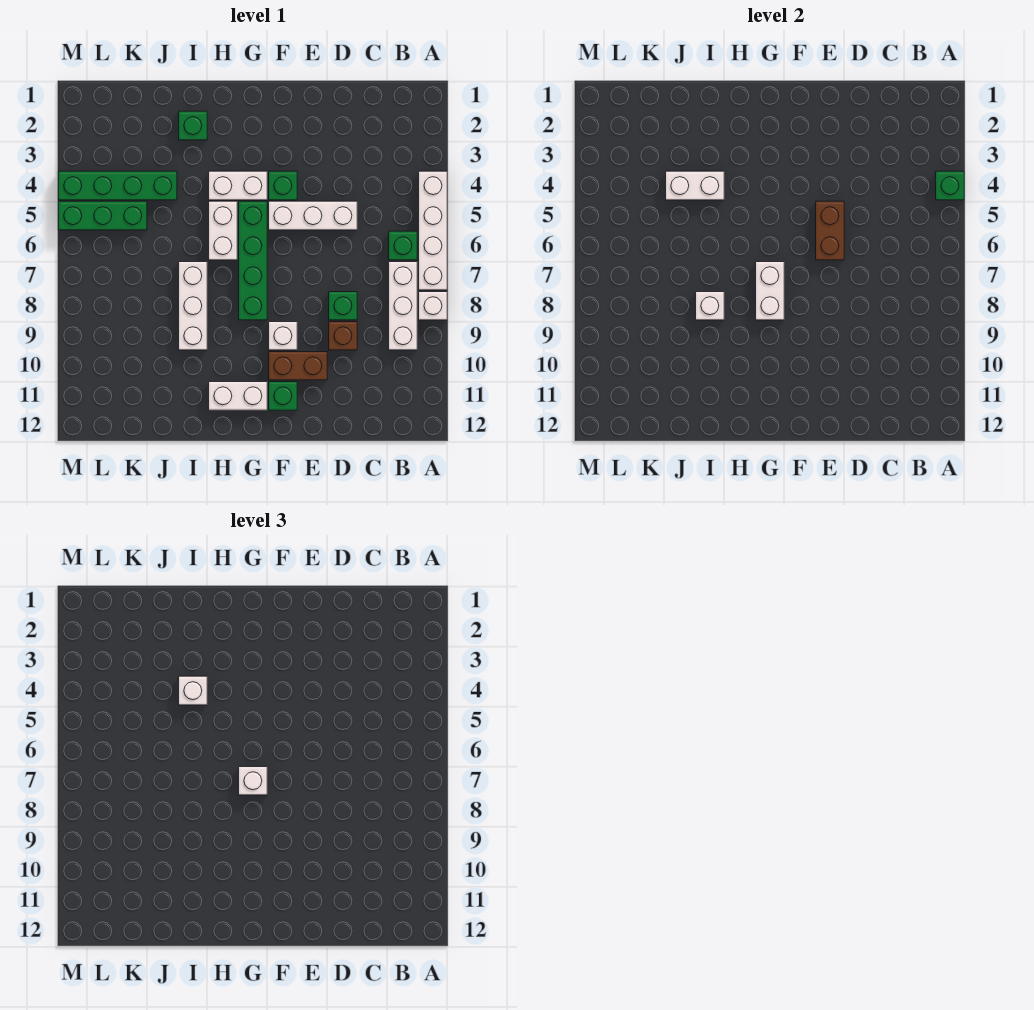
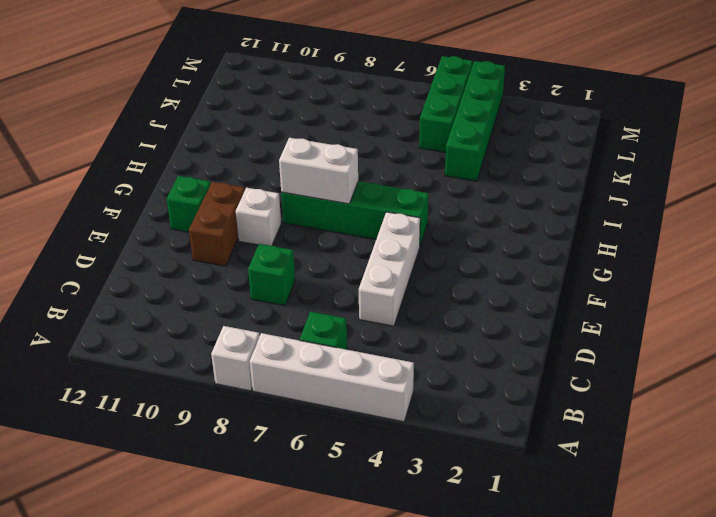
none -> white 1x3 brick [389,262,417,350]
none -> brown 1x1 brick [329,322,357,350]
none -> green 1x1 brick [269,171,297,200]

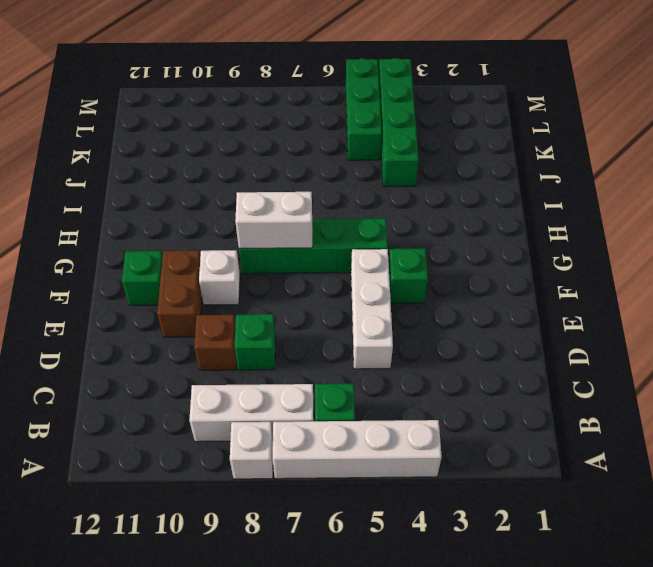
none -> white 1x2 brick [209,171,267,200]
none -> white 1x2 brick [209,382,267,410]
none -> white 1x2 brick [209,201,237,260]

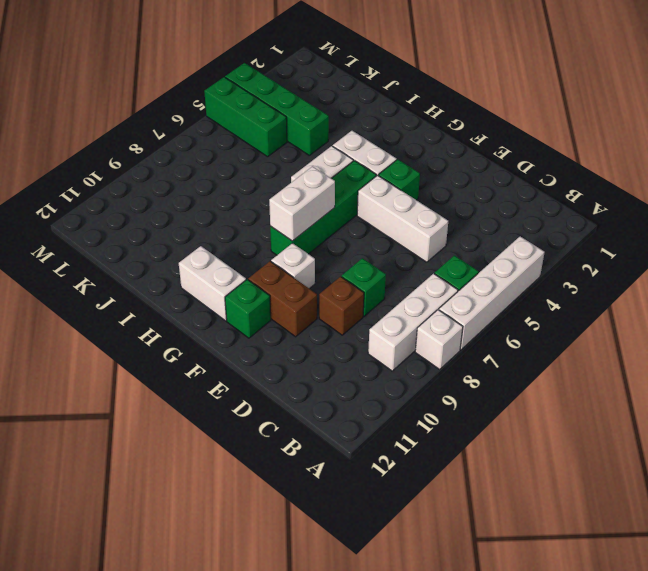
none -> green 1x1 brick [179,111,207,140]
none -> white 1x3 brick [179,262,207,350]
none -> green 1x1 brick [936,171,964,200]

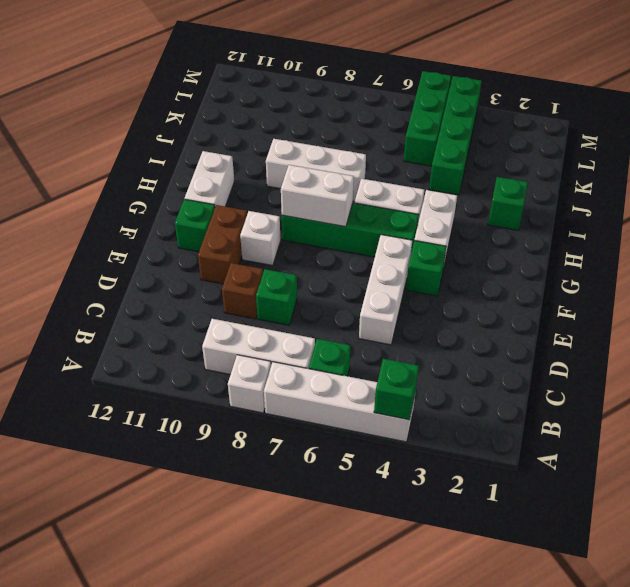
none -> brown 1x2 brick [816,201,844,260]
none -> white 1x2 brick [666,171,724,200]
none -> white 1x1 brick [696,292,724,320]

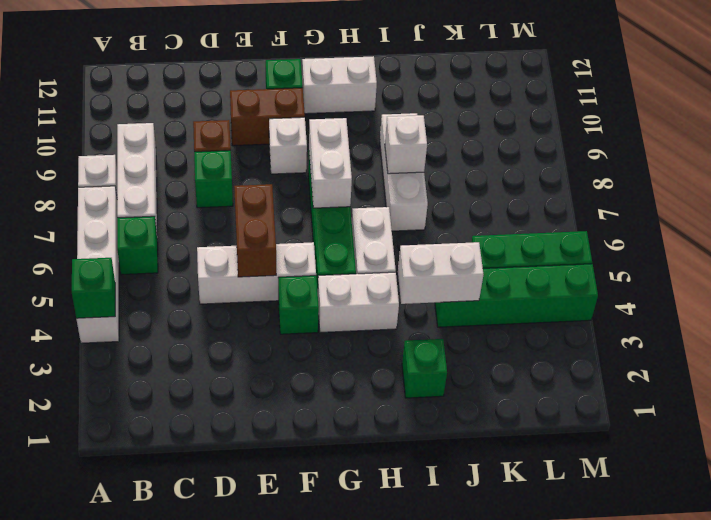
none -> white 1x1 brick [239,767,267,795]
none -> white 1x1 brick [179,676,207,705]

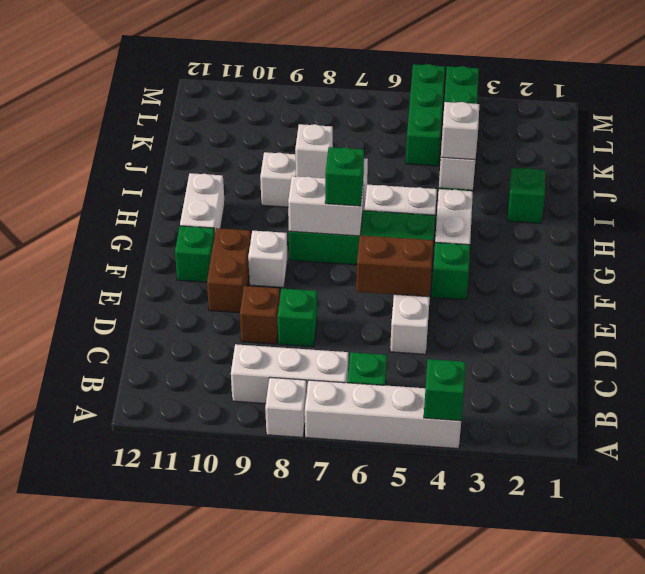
green 1x1 brick [325,147,364,206] -> white 1x1 brick [239,767,267,795]

